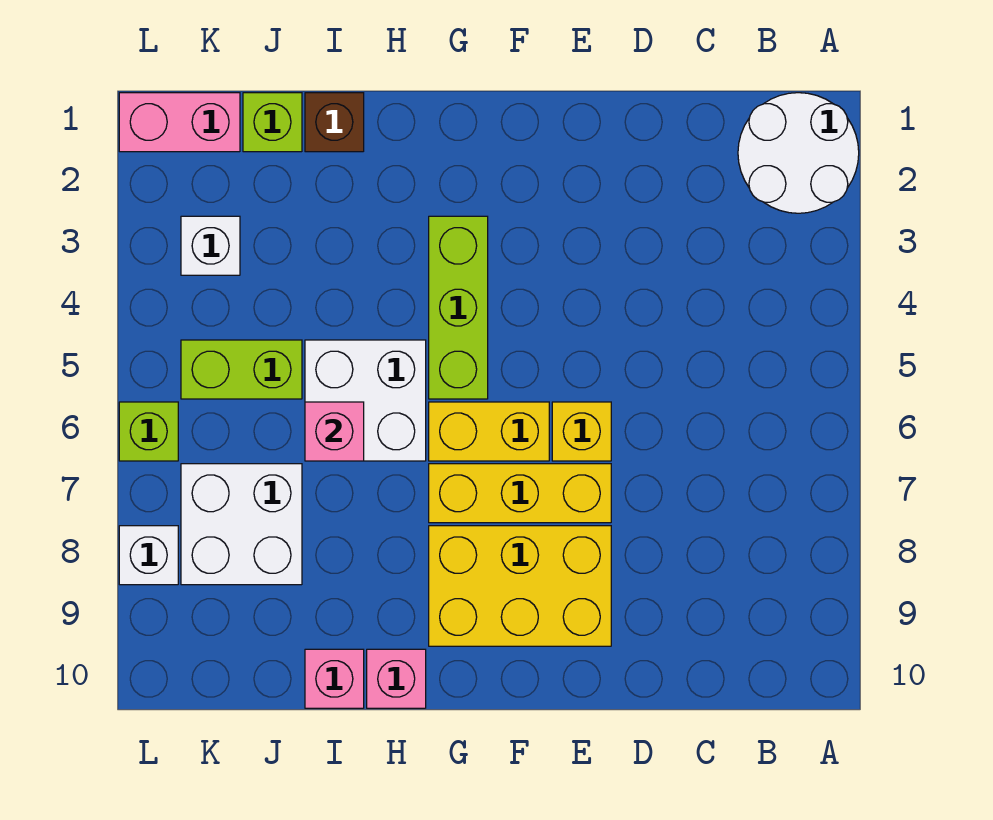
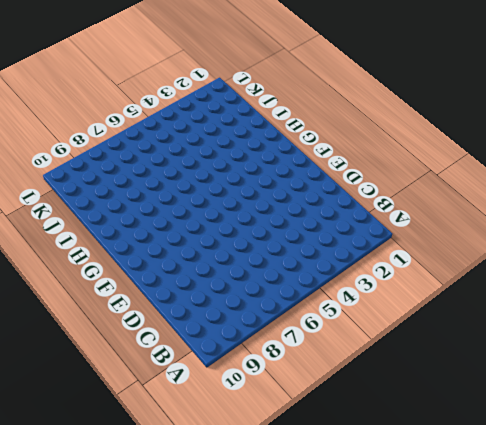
none -> white 2x2 round brick [738,93,859,213]
none -> yellow 1x1 brick [552,402,611,461]
none -> yellow 1x3 brick [429,464,611,523]

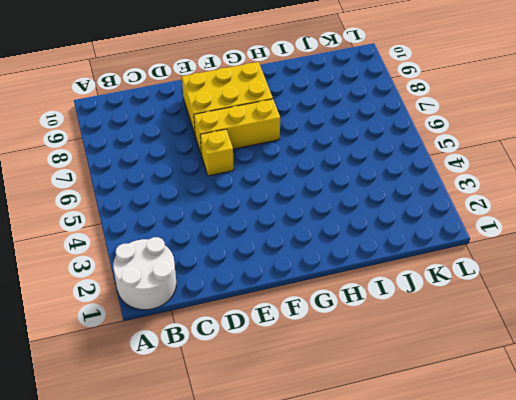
none -> yellow 1x2 brick [429,402,549,461]
none -> lime 1x3 brick [429,216,488,399]
none -> white 2x2 brick [305,340,426,461]

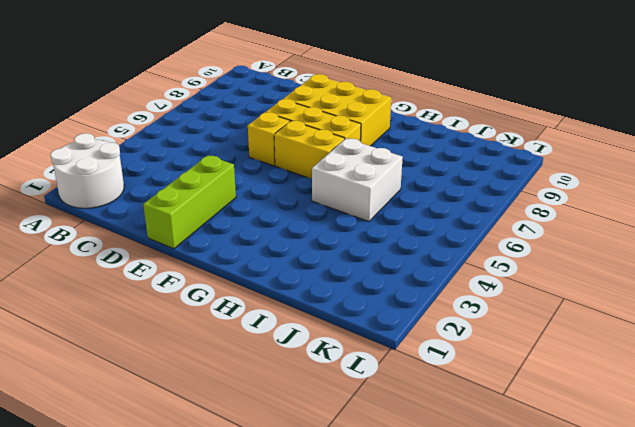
lime 1x3 brick [143,155,236,249] -> lime 1x3 brick moved to [429,216,488,399]
none -> pink 1x1 brick [367,649,426,708]
none -> brown 1x1 brick [305,93,364,152]
none -> pink 1x1 brick [305,649,364,708]

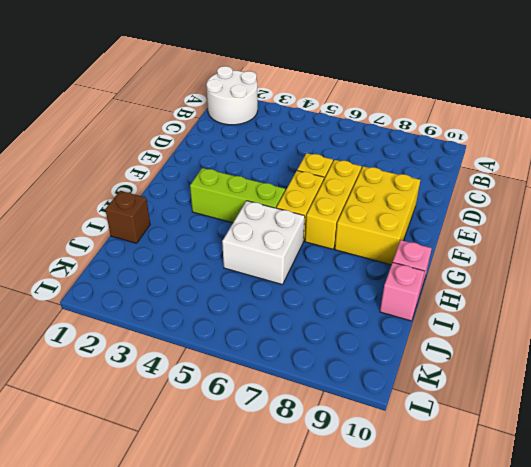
none -> lime 1x1 brick [243,93,302,152]
none -> lime 1x2 brick [181,340,302,399]
none -> white 2x2 brick [181,464,302,585]

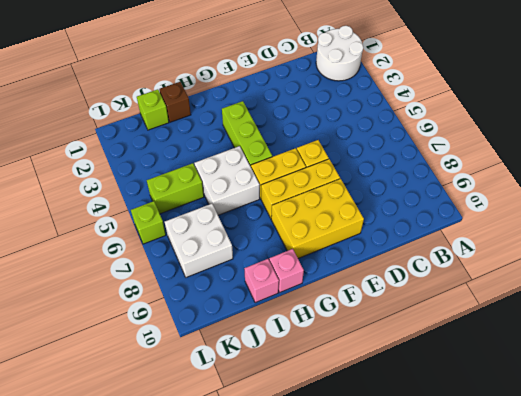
none -> pink 1x2 brick [119,93,240,152]
none -> white 1x1 brick [181,216,240,275]
none -> white 1x1 brick [119,526,178,585]

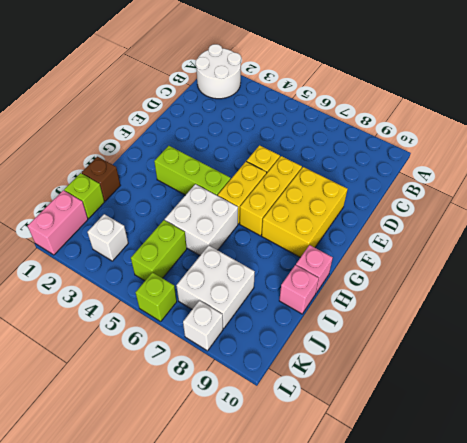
none -> pink 1x1 brick [305,402,364,461]

